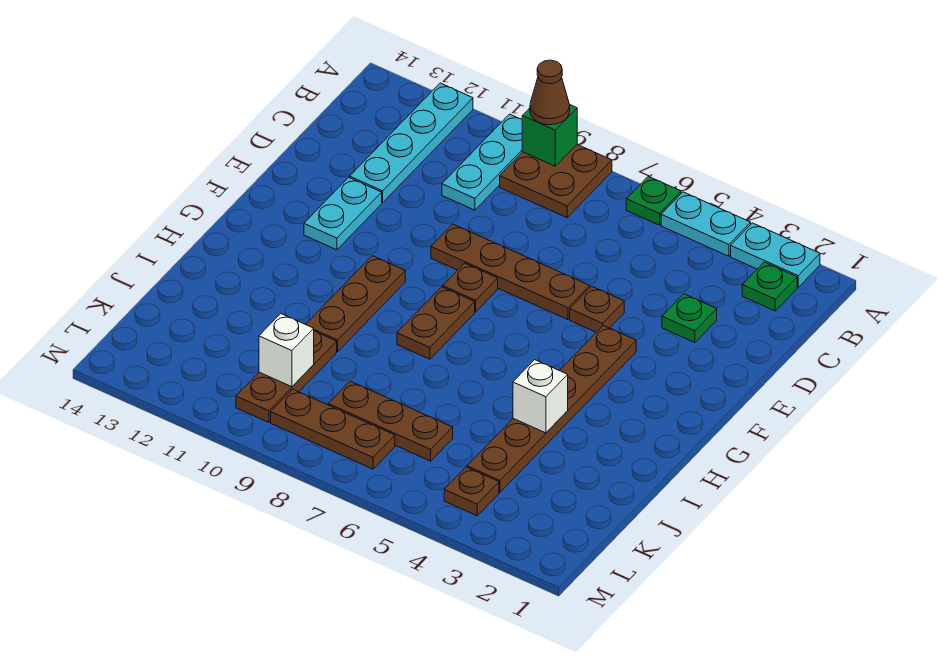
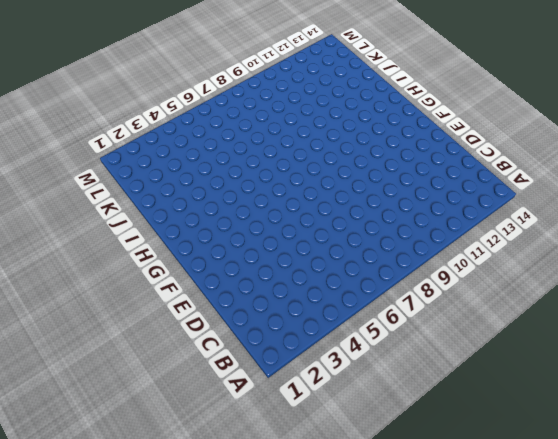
none -> cyan 1x2 plate [731,223,820,287]
none -> cyan 1x2 plate [661,192,751,256]
none -> green 1x1 plate [626,176,681,225]

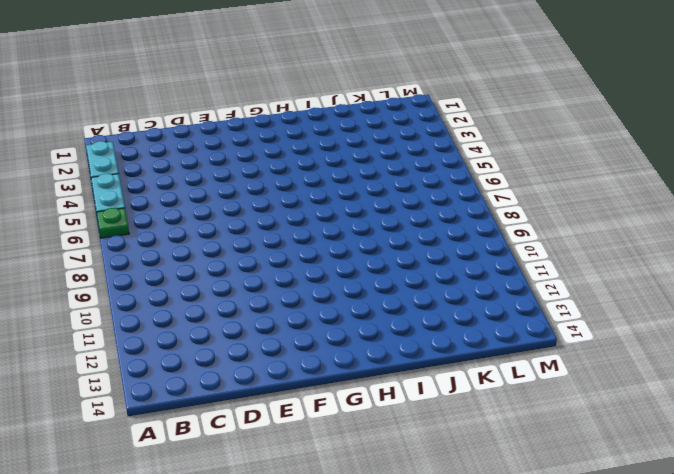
none -> brown 2x2 plate [500,145,612,218]
none -> cyan 1x3 plate [442,114,522,210]
none -> cyan 1x4 plate [350,83,473,203]

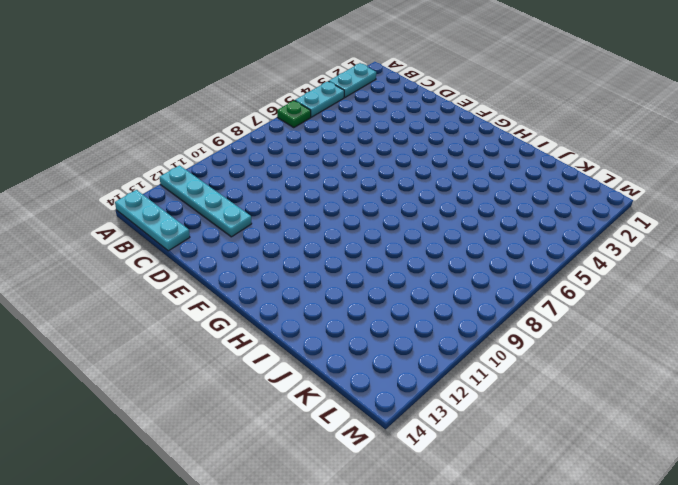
cyan 1x3 plate [115,190,190,251] -> cyan 1x3 plate moved to [442,114,522,210]
none -> brown 2x2 plate [500,145,612,218]
none -> green 1x1 plate [742,262,797,311]
none -> green 1x1 plate [662,294,717,343]

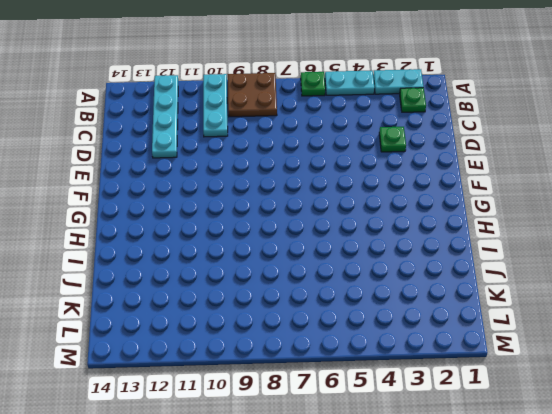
none -> brown 1x1 plate [570,286,624,332]
none -> brown 1x4 plate [431,224,590,320]
none -> cyan 1x2 plate [304,177,382,250]

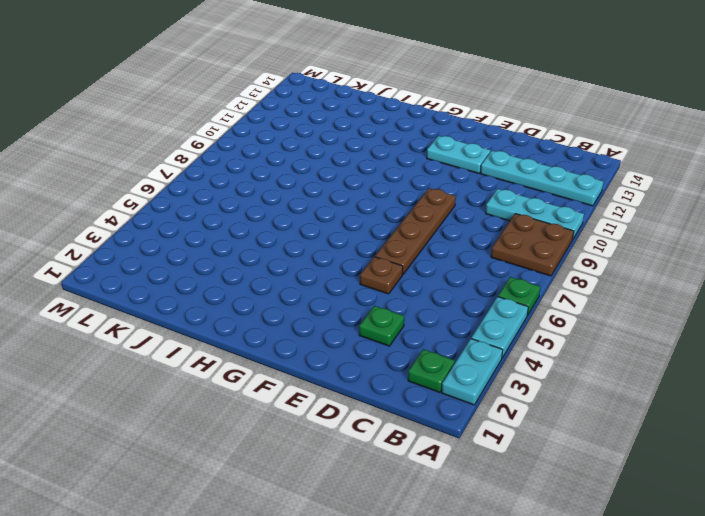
none -> brown 1x6 plate [467,325,636,492]
none -> brown 1x1 plate [443,263,498,312]
none -> brown 1x2 plate [397,287,475,359]

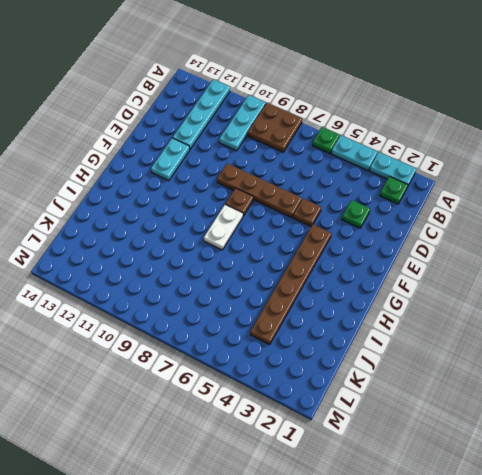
white 1x2 plate [204,205,243,250] -> brown 1x2 plate [397,287,475,359]
none -> brown 1x3 plate [306,256,405,352]
none -> brown 1x3 plate [236,331,337,422]
none -> brown 1x3 plate [328,381,453,461]

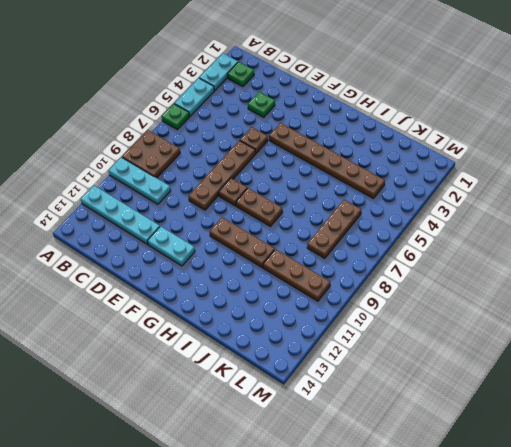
none -> brown 1x1 plate [444,467,499,516]
none -> brown 1x3 plate [271,389,395,469]
none -> green 1x1 brick [522,105,577,166]

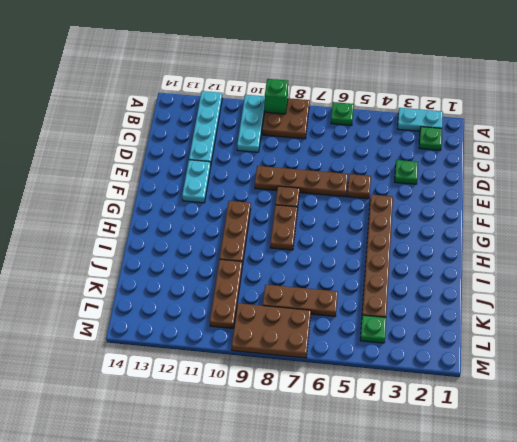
green 1x1 plate [360,315,386,343] -> brown 1x1 plate [444,467,499,516]
brown 2x3 plate [232,303,311,358] -> brown 1x3 plate [271,389,395,469]
none -> cyan 1x2 plate [661,192,751,256]
none -> white 1x1 brick [513,360,568,433]
none -> white 1x1 brick [259,314,314,387]

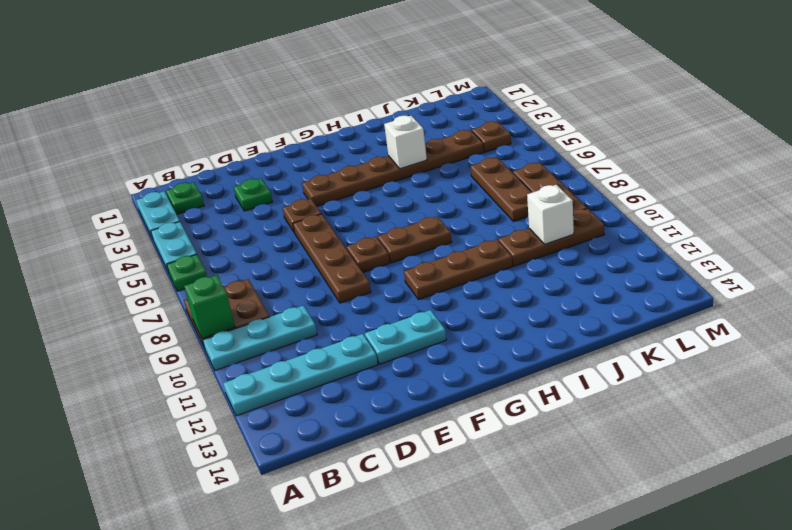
none -> brown 1x1 cone [530,60,570,125]

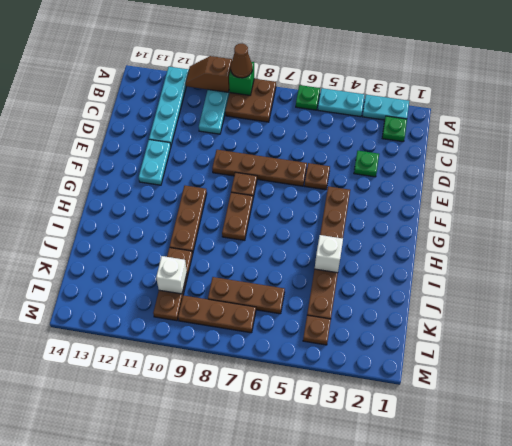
brown 1x2 slope [185,56,232,92] -> none

